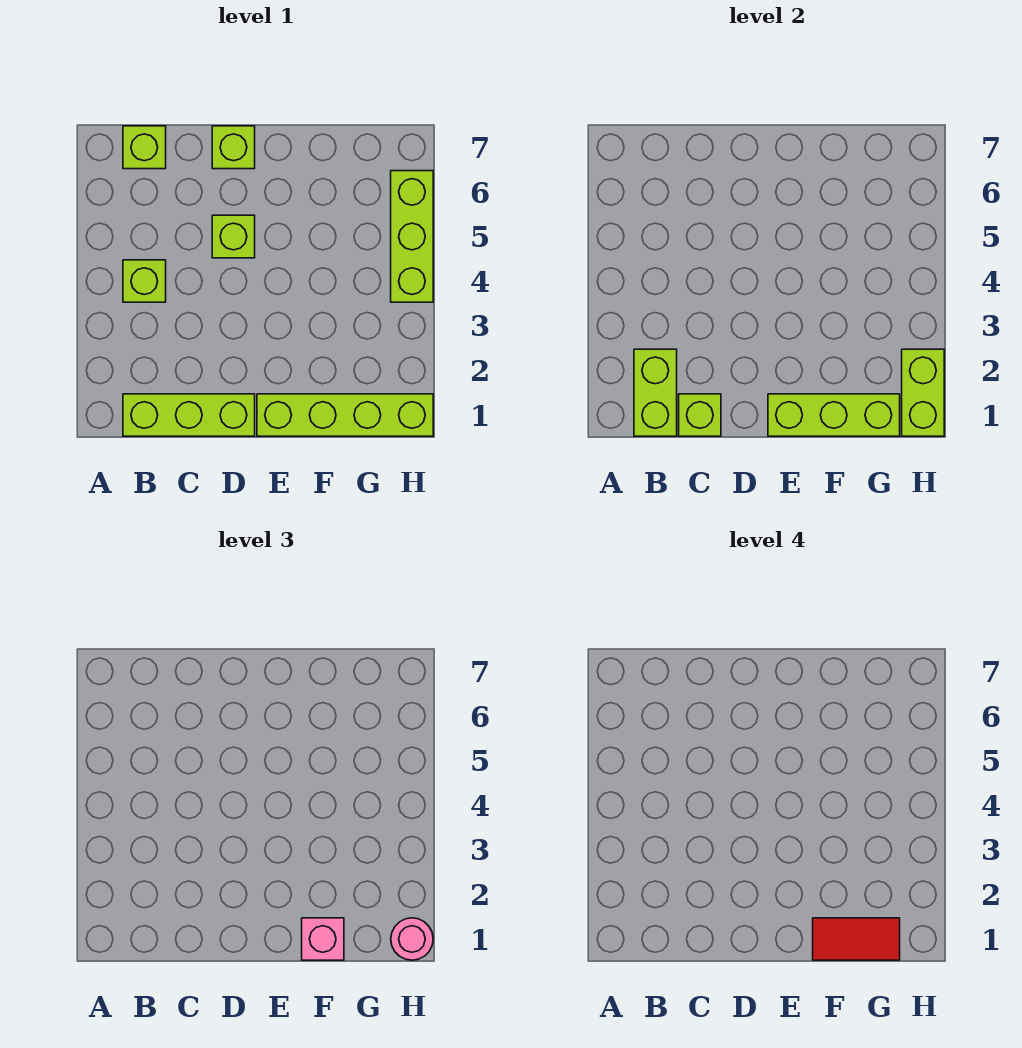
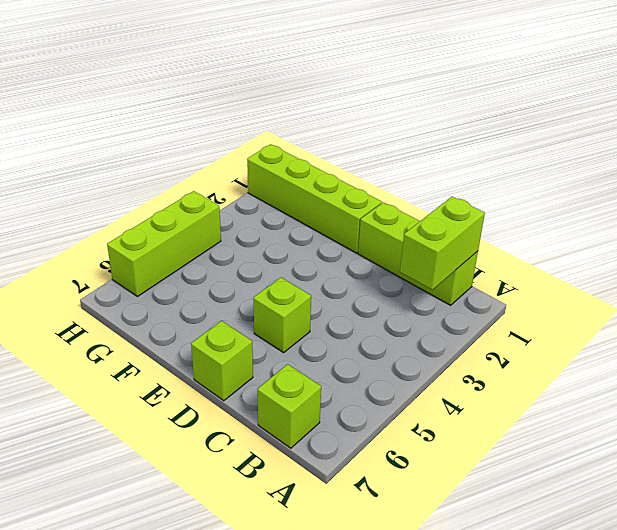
none -> lime 1x1 brick [123,260,166,302]
none -> lime 1x1 brick [679,394,721,436]
none -> lime 1x3 brick [768,394,900,436]

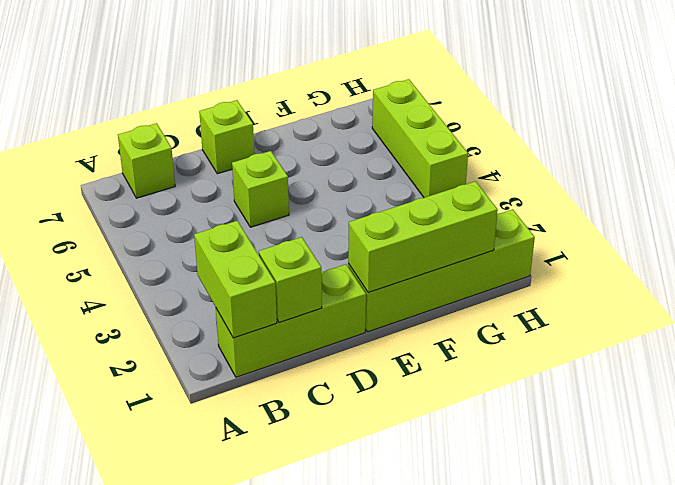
none -> lime 1x1 brick [123,260,166,302]
none -> lime 1x2 brick [902,349,944,436]
none -> pink 1x1 brick [302,918,344,960]

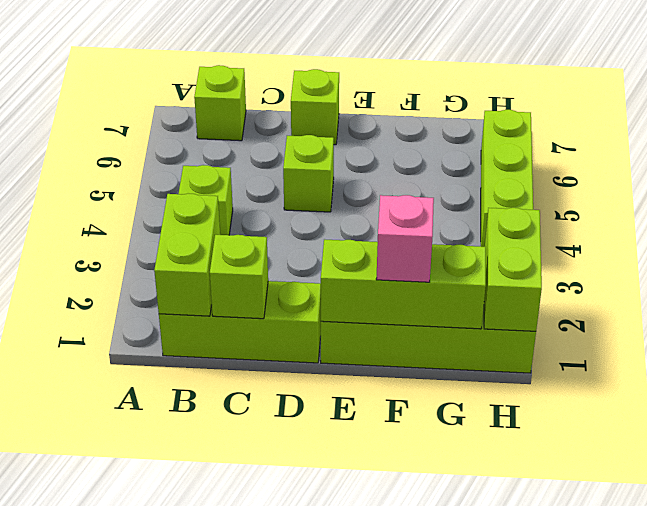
none -> pink 1x1 round brick [391,918,433,960]
none -> red 1x2 tile [813,918,900,960]

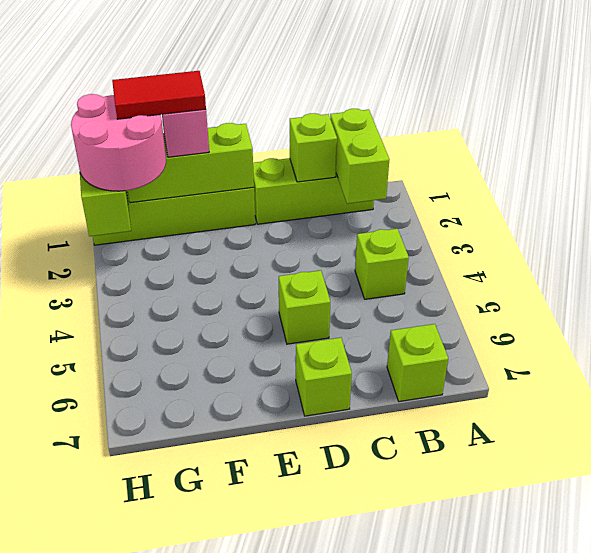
pink 2x2 round brick [71,94,166,191] -> pink 1x1 round brick [391,918,433,960]
none -> lime 1x3 brick [391,171,433,302]

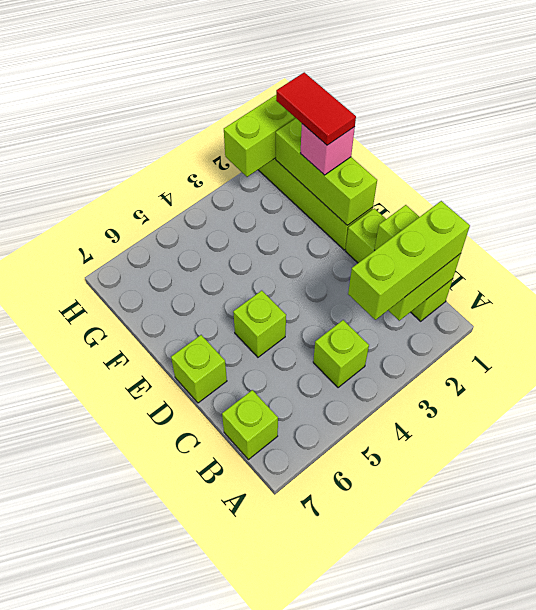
lime 1x3 brick [348,201,470,320] -> lime 1x3 brick moved to [391,171,433,302]
none -> pink 1x1 round brick [391,918,433,960]

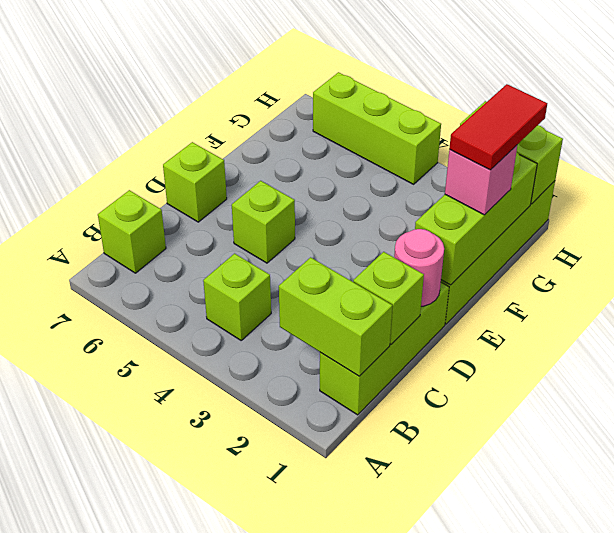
pink 1x1 round brick [394,229,444,306] -> pink 1x1 round brick moved to [391,918,433,960]

